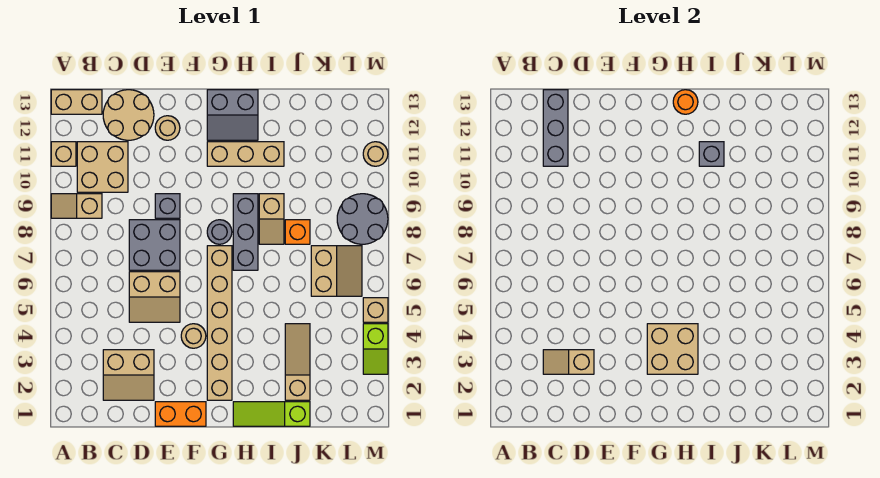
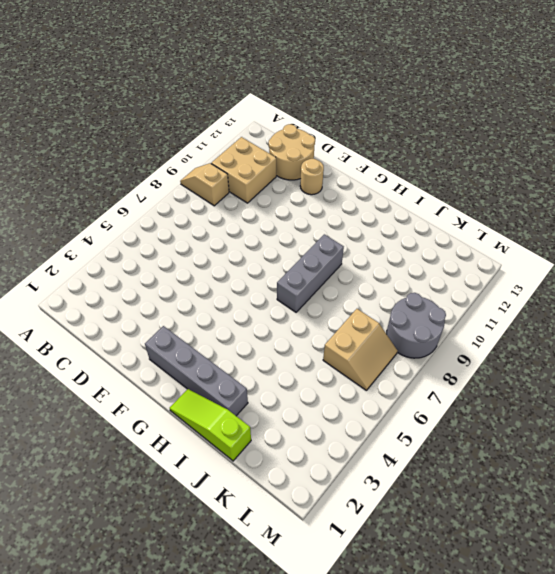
grey 1x4 brick [145,326,248,416] -> tan 1x6 brick [207,246,232,400]
none -> tan 1x1 brick [51,142,76,166]
none -> tan 1x2 brick [51,90,102,114]
none -> tan 2x2 slope [103,350,154,400]
none -> tan 2x2 slope [129,272,180,322]

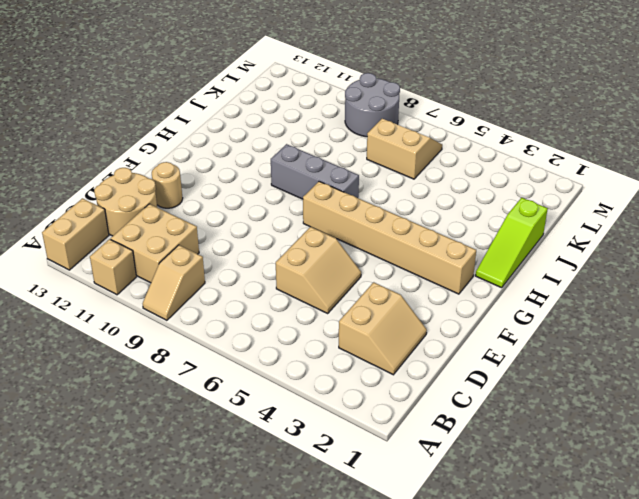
none -> grey 2x2 brick [129,220,180,270]
none -> orange 1x2 brick [155,402,206,426]
none -> grey 1x1 brick [155,194,180,218]
none -> tan 1x1 round brick [181,324,206,348]

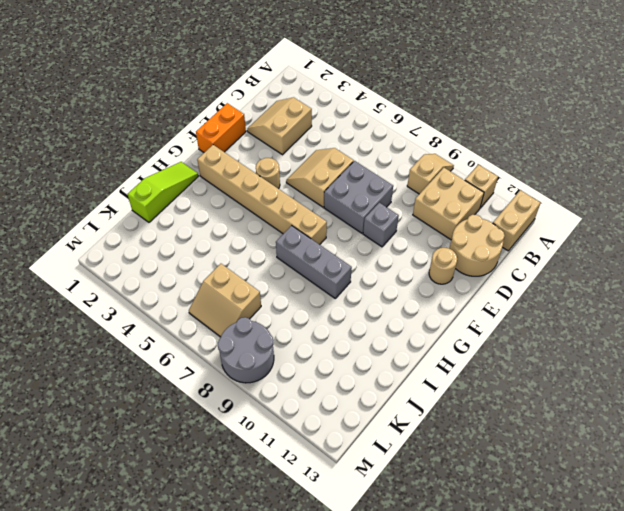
none -> grey 1x1 round brick [207,220,232,244]
none -> tan 1x3 brick [207,142,284,166]
none -> grey 2x2 slope [207,90,258,140]
none -> tan 1x2 slope [259,194,284,244]

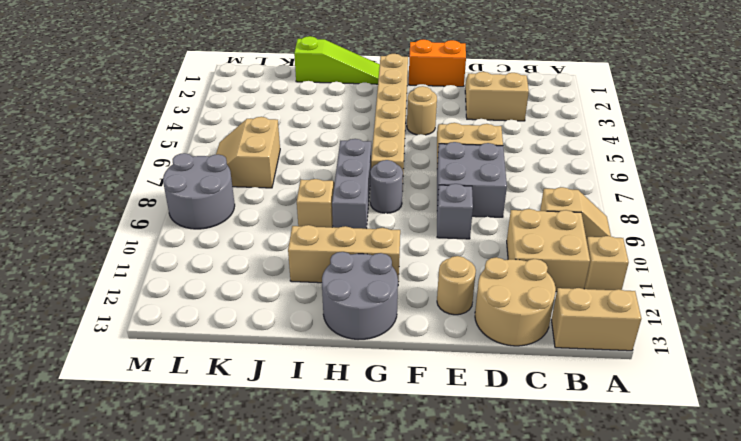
grey 2x2 round brick [322,252,398,340] -> grey 2x2 slope [207,90,258,140]
none -> tan 1x3 slope [285,324,310,400]
none -> orange 1x1 brick [285,220,310,244]
none -> lime 1x2 slope [363,324,388,374]
none -> tan 1x1 brick [363,298,388,322]

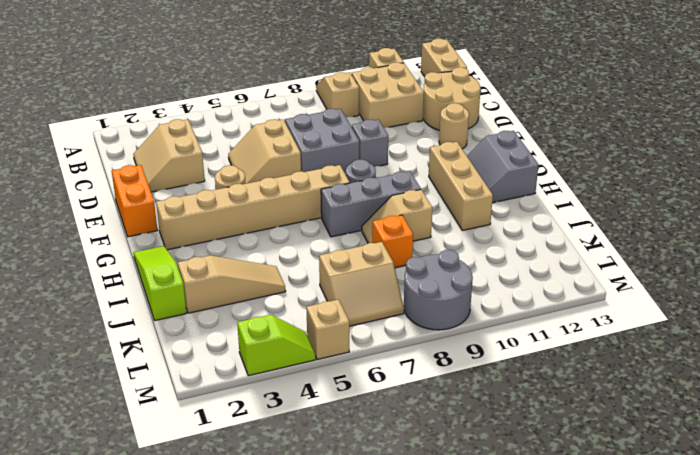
lime 1x2 slope [237,315,316,376] -> lime 1x2 slope turned to [363,324,388,374]
none -> tan 1x1 round brick [363,142,388,166]
none -> tan 1x2 slope [543,350,594,374]
none -> grey 1x3 brick [543,90,568,166]
none -> tan 2x2 brick [647,324,698,374]

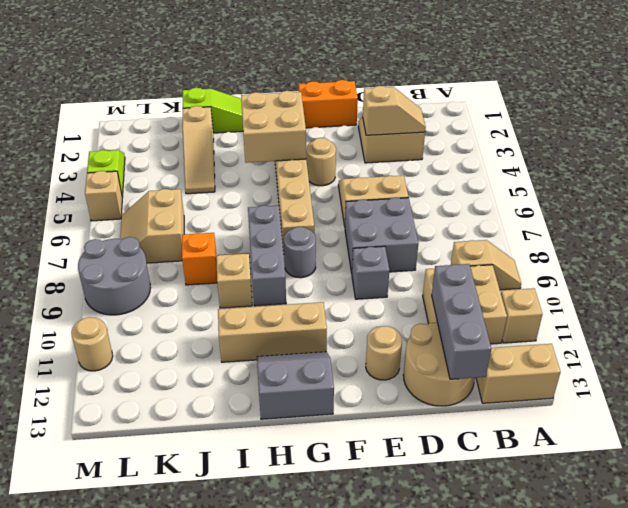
none -> orange 1x1 round brick [673,90,698,114]
none -> grey 1x1 brick [699,142,724,166]

